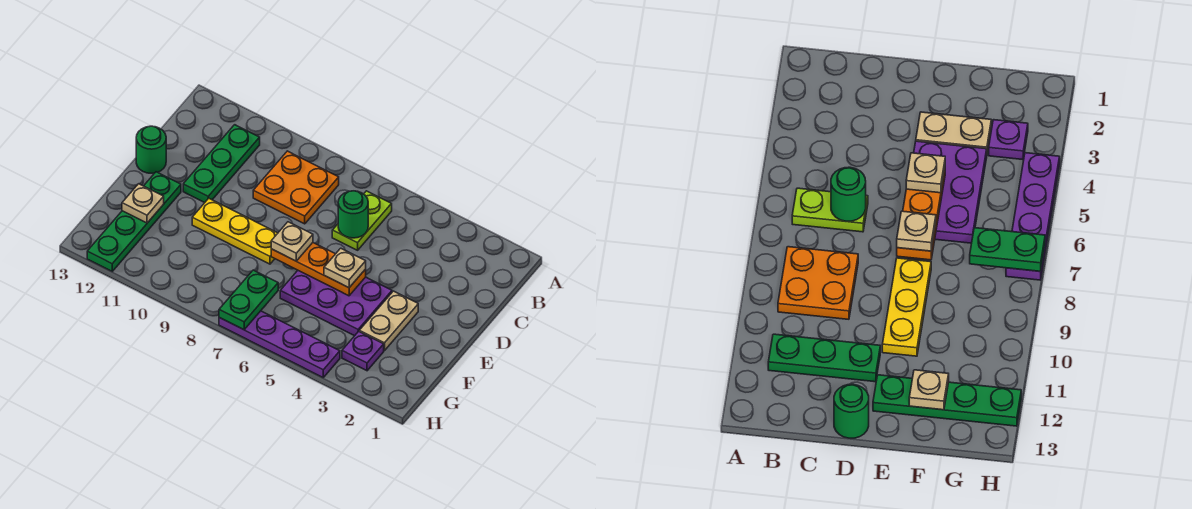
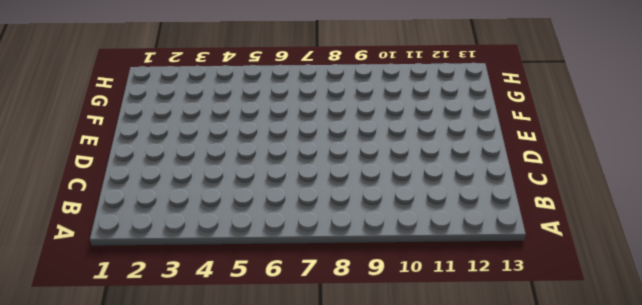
none -> lime 1x2 plate [332,191,392,250]
none -> orange 2x2 plate [253,151,339,224]
none -> green 1x3 plate [183,125,260,203]

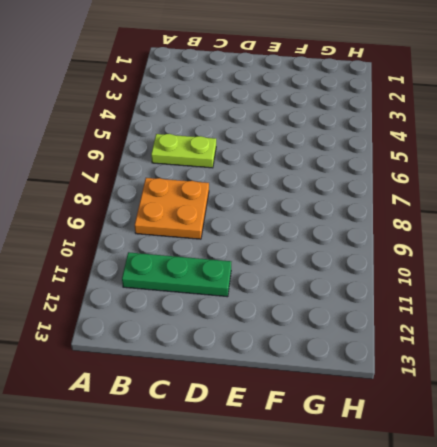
none -> green 1x1 round brick [136,126,166,173]
none -> tan 1x2 plate [359,291,418,351]
none -> purple 2x3 plate [280,271,392,336]

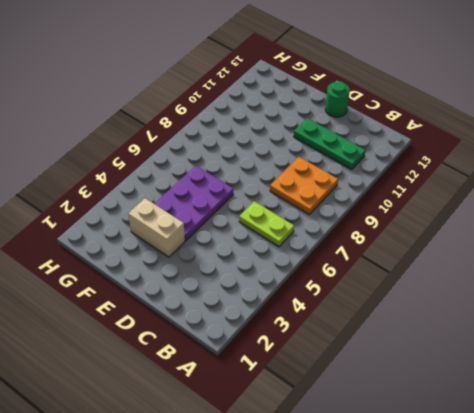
tan 1x2 brick [128,198,185,257] -> tan 1x2 plate [359,291,418,351]
none -> yellow 1x3 plate [192,198,278,264]
none -> green 1x4 plate [87,172,181,271]
none -> purple 1x1 plate [342,331,384,371]

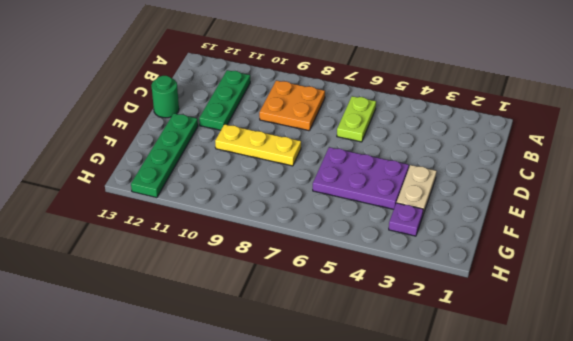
none -> purple 1x4 plate [219,311,340,377]
none -> green 1x1 round brick [338,191,368,238]
none -> orange 1x3 plate [271,243,366,296]

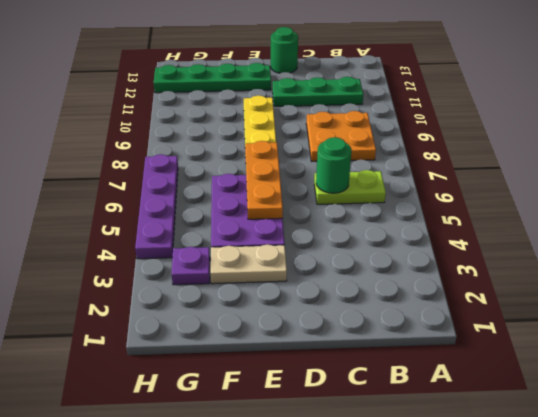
none -> tan 1x1 plate [122,184,164,223]
none -> green 1x2 plate [219,270,278,330]
none -> tan 1x1 plate [324,248,366,288]

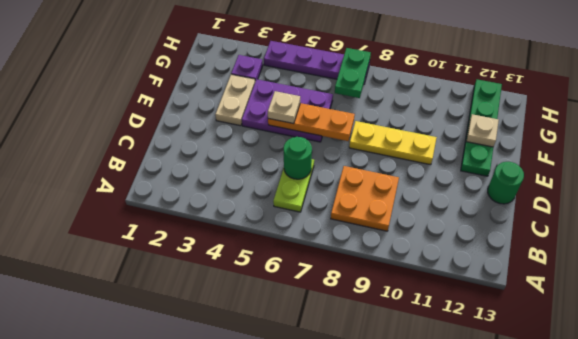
none -> green 1x3 plate [183,125,260,203]
none -> tan 1x1 plate [271,222,313,261]

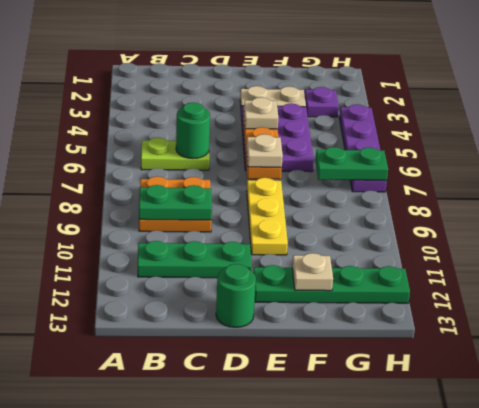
green 1x2 plate [139,185,212,220] -> none

